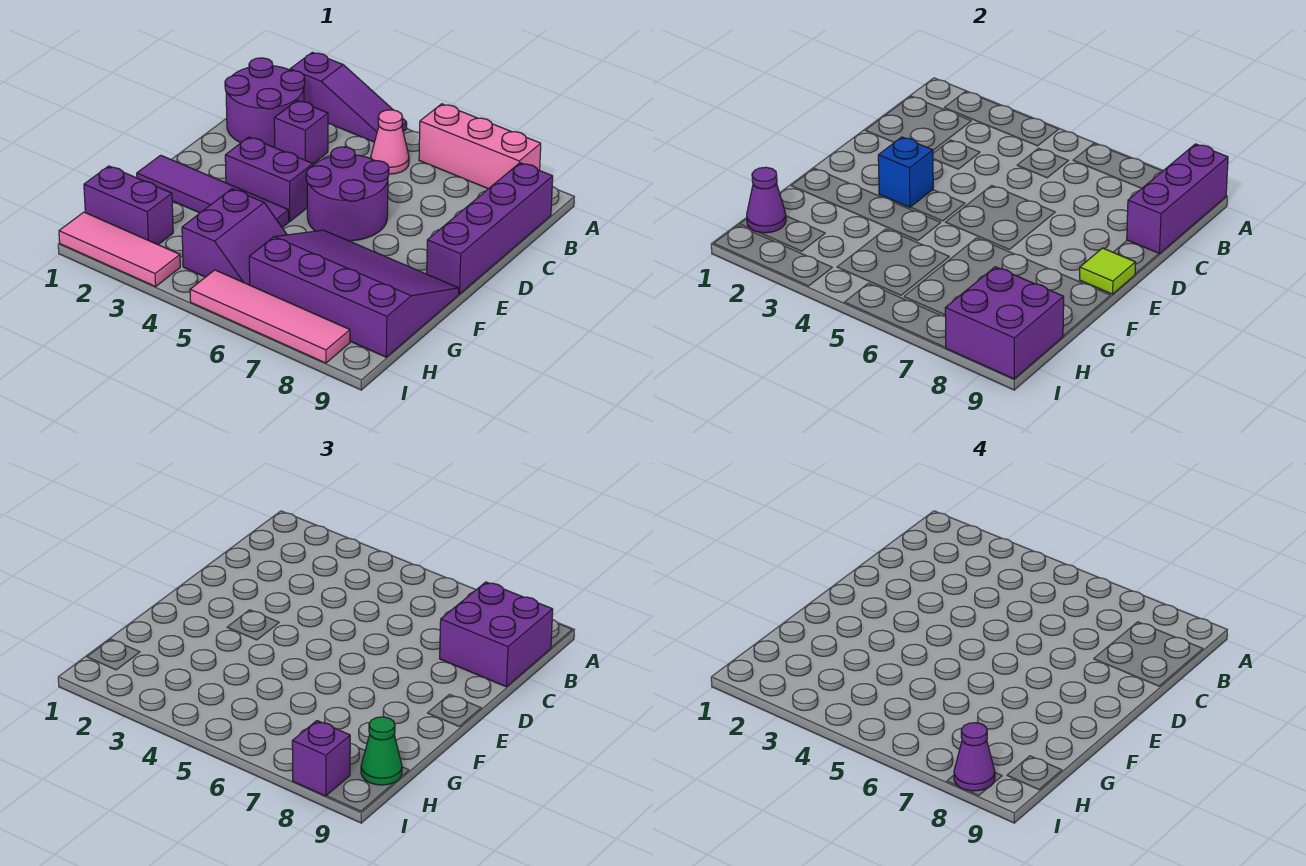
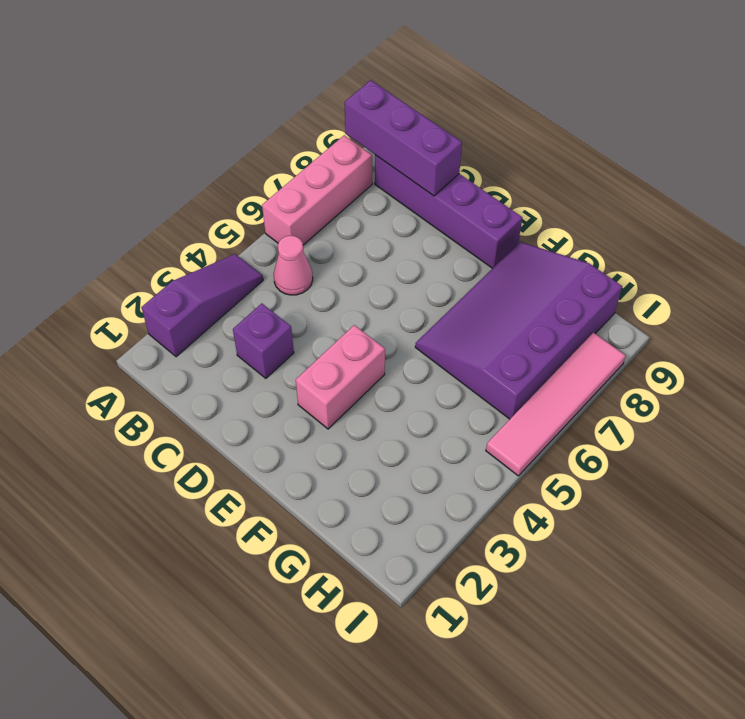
pink 1x2 brick [296,325,385,429] -> purple 1x2 brick [225,137,313,222]
none -> purple 2x2 round brick [225,58,305,147]
none -> purple 2x2 round brick [306,147,389,241]
none -> purple 1x4 tile [137,155,289,228]

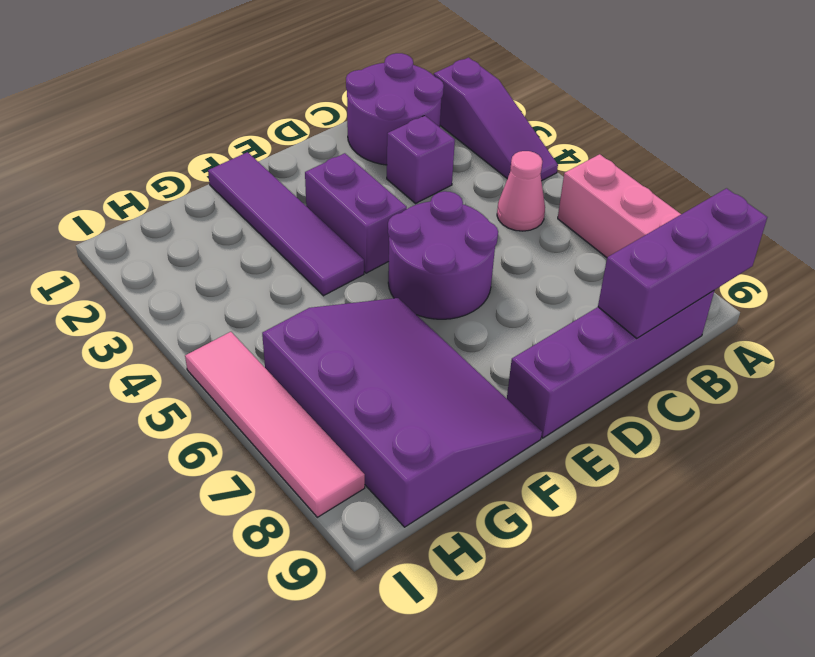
none -> purple 2x2 slope [182,189,287,285]
none -> purple 1x2 brick [84,166,173,245]
none -> pink 1x3 tile [59,212,180,287]

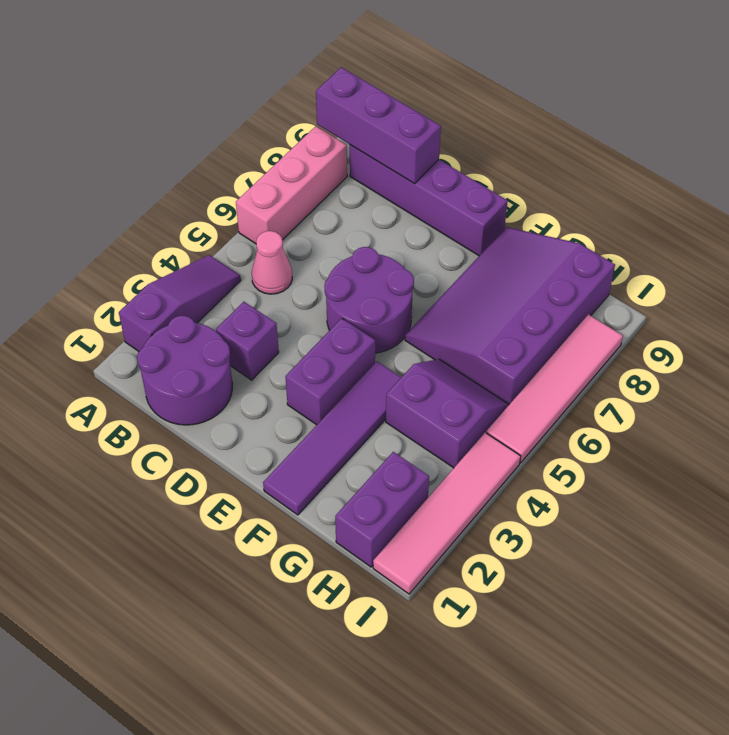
pink 1x4 tile [373,433,521,594] -> pink 1x3 tile [59,212,180,287]
none -> blue 1x1 brick [878,137,933,207]
none -> lime 1x1 tile [1080,248,1136,294]
none -> purple 1x1 cone [747,167,786,233]

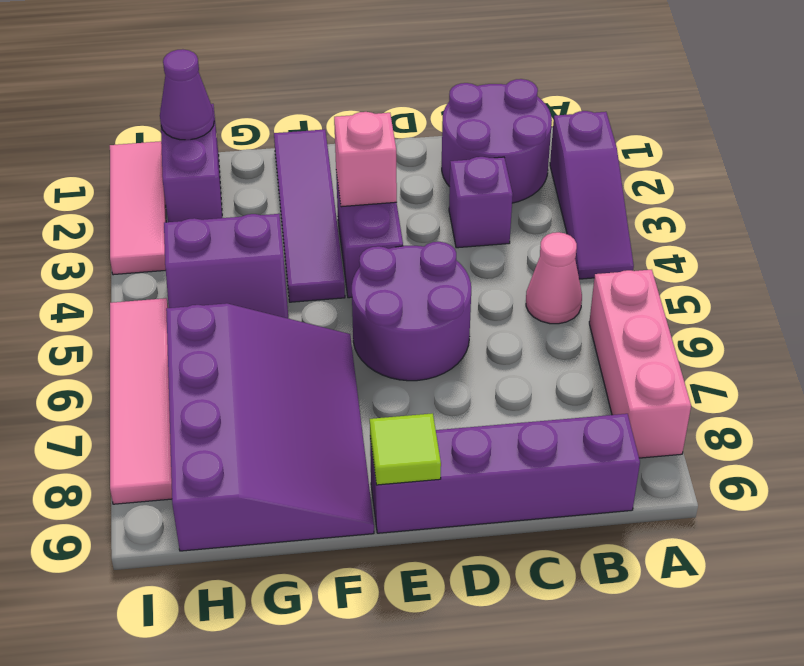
pink 1x1 brick [334,112,397,207] -> blue 1x1 brick [878,137,933,207]
none -> purple 1x3 brick [1127,144,1228,254]
none -> purple 2x2 brick [945,267,1064,379]
none -> purple 2x2 brick [440,582,553,687]

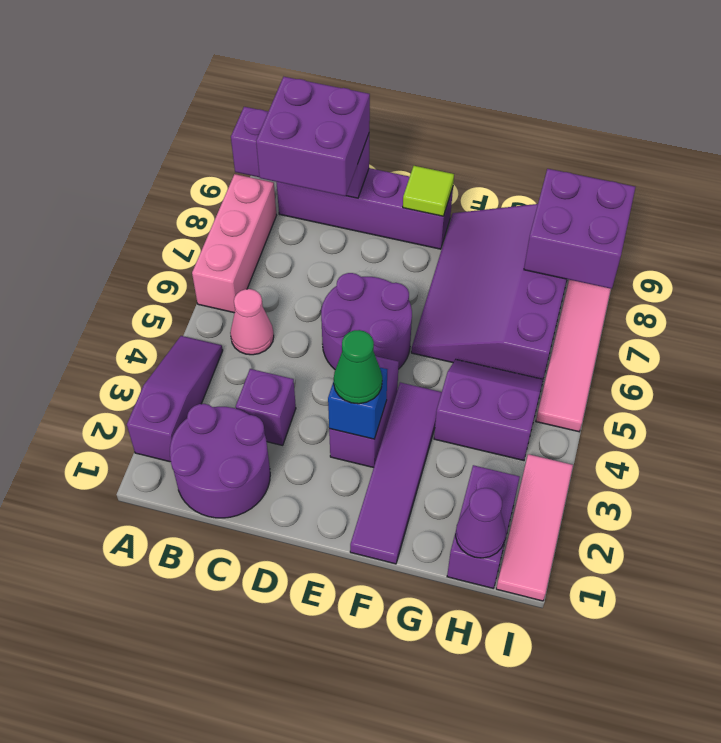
green 1x1 cone [334,330,382,404] -> green 1x1 cone moved to [361,717,402,785]
none -> purple 1x1 brick [292,721,350,796]
none -> purple 1x1 cone [954,723,995,791]

